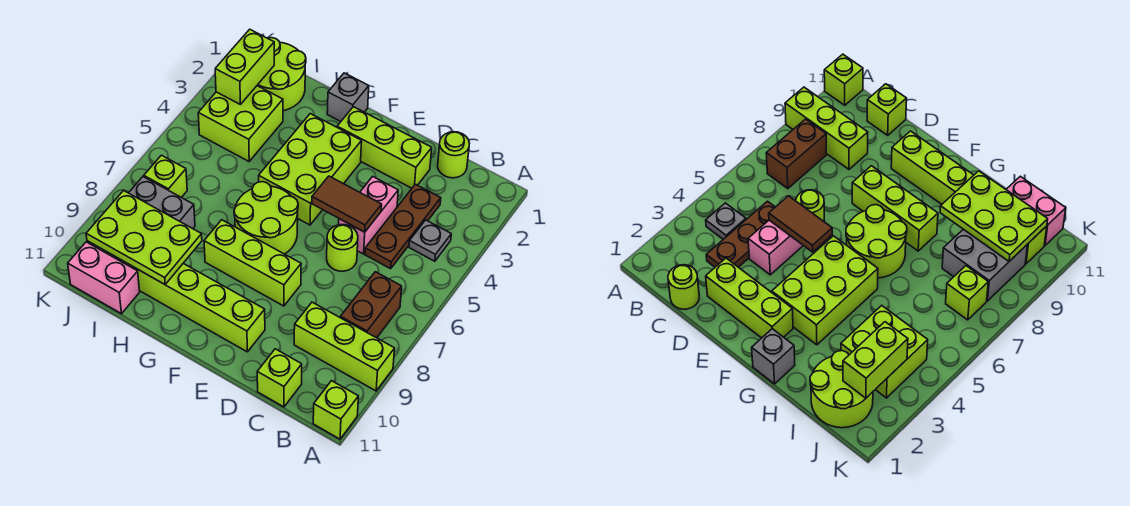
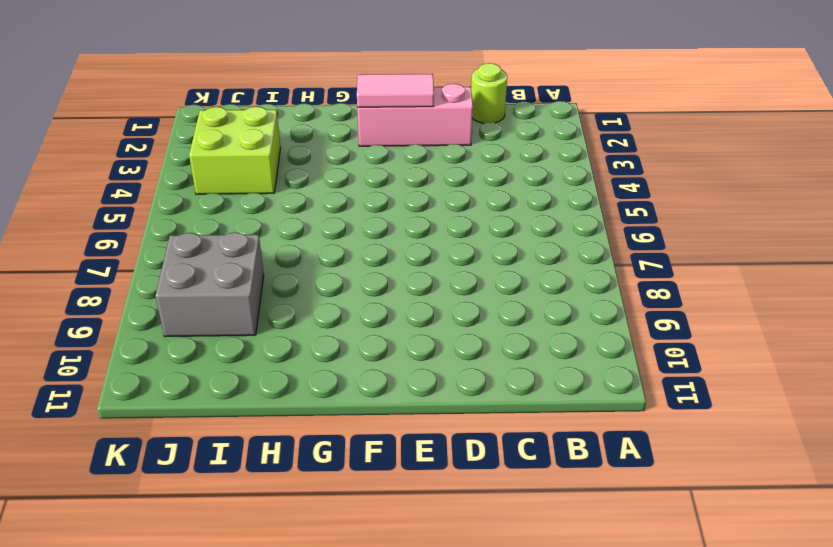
pink 1x3 brick [357,84,473,146] -> lime 1x3 brick [337,107,432,188]
pink 1x2 tile [357,74,434,107] -> none
none -> lime 1x3 brick [294,302,395,391]
none -> lime 1x1 brick [313,381,358,439]
none -> grey 1x1 plate [409,220,451,261]

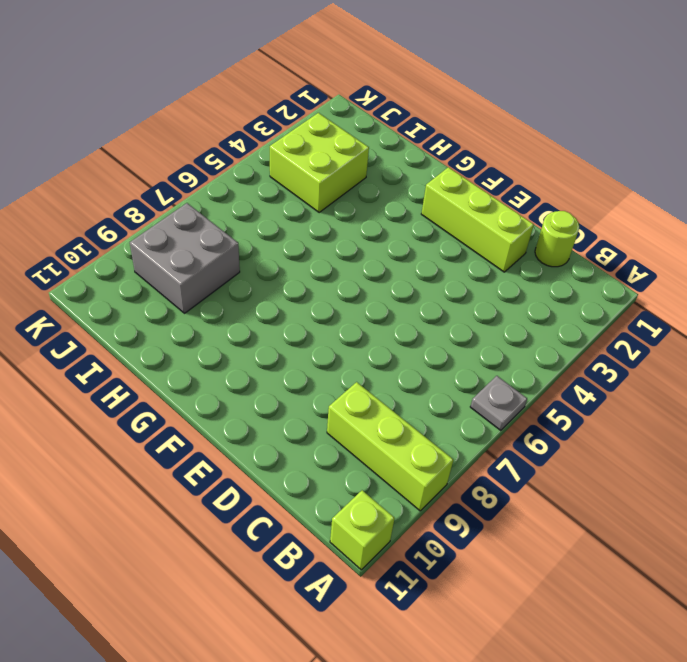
grey 1x1 plate [470,376,527,431] -> grey 1x1 plate moved to [409,220,451,261]
none -> brown 1x2 brick [341,272,402,338]
none -> brown 1x3 plate [365,184,441,269]
none -> lime 1x1 brick [257,349,302,407]

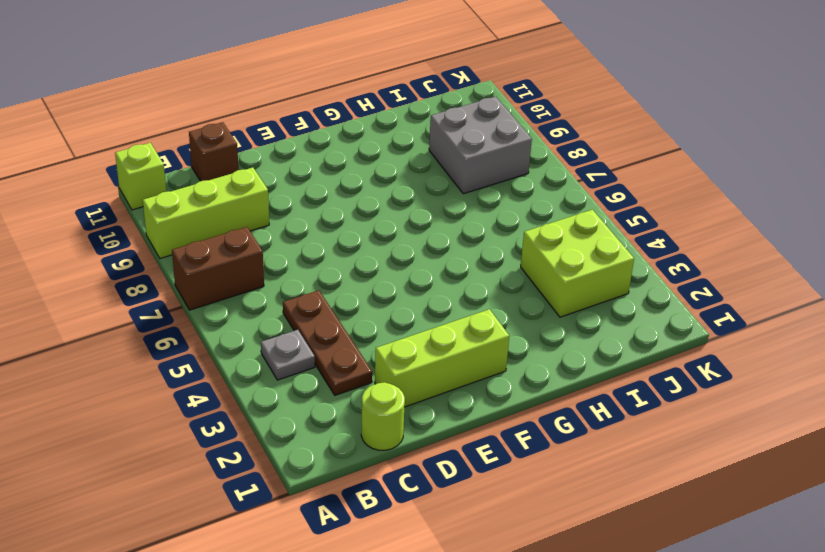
brown 1x2 brick [172,227,264,310] -> brown 1x2 brick turned to [341,272,402,338]
brown 1x1 brick [189,122,239,181] -> lime 1x1 brick [257,349,302,407]
none -> pink 1x2 brick [339,176,398,254]
none -> lime 1x1 round brick [327,225,358,271]
none -> lime 1x3 brick [204,220,301,306]

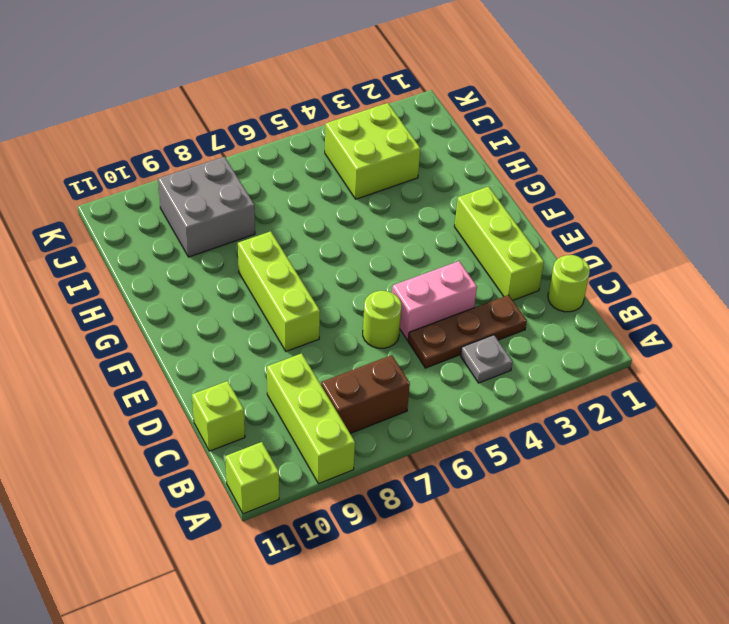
none -> lime 1x6 brick [87,241,265,352]
none -> lime 2x3 brick [259,114,362,225]
none -> lime 2x2 round brick [234,182,298,254]

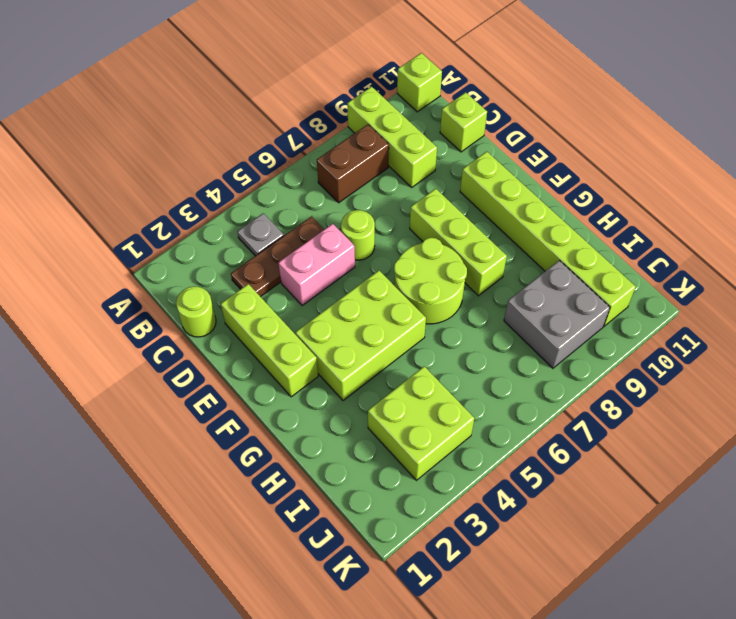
none -> grey 1x1 brick [327,73,369,121]
none -> lime 2x2 round brick [257,38,306,111]
none -> pink 1x2 brick [68,242,140,314]

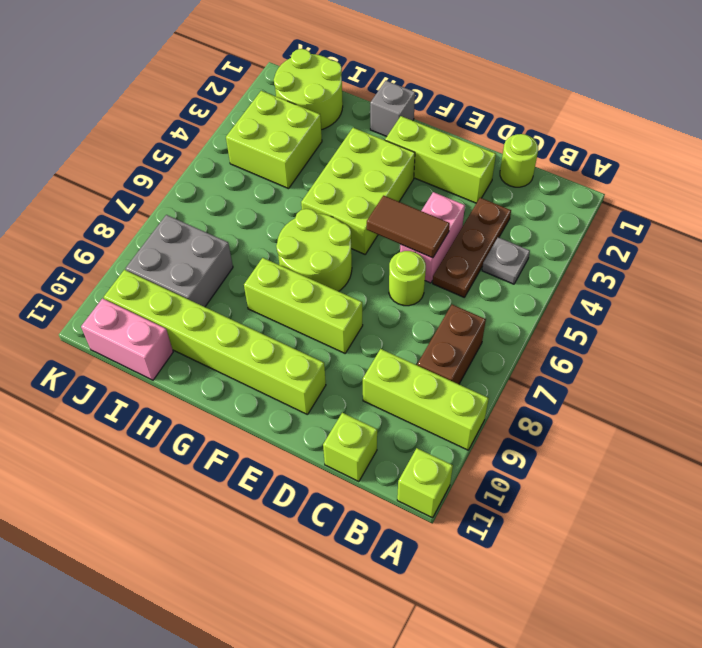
none -> lime 1x1 brick [144,155,187,198]
none -> lime 2x3 plate [86,191,202,284]
none -> lime 1x2 brick [215,29,274,104]

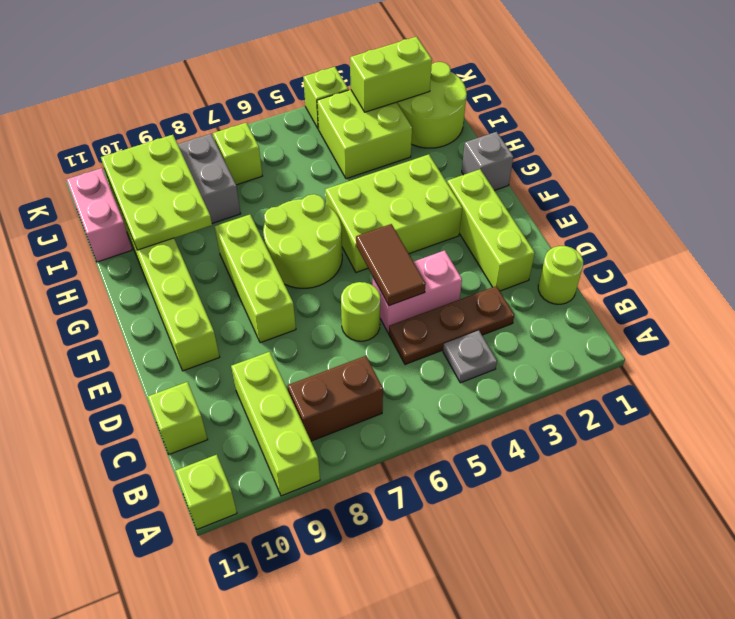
lime 1x1 brick [303,67,348,129] -> none

